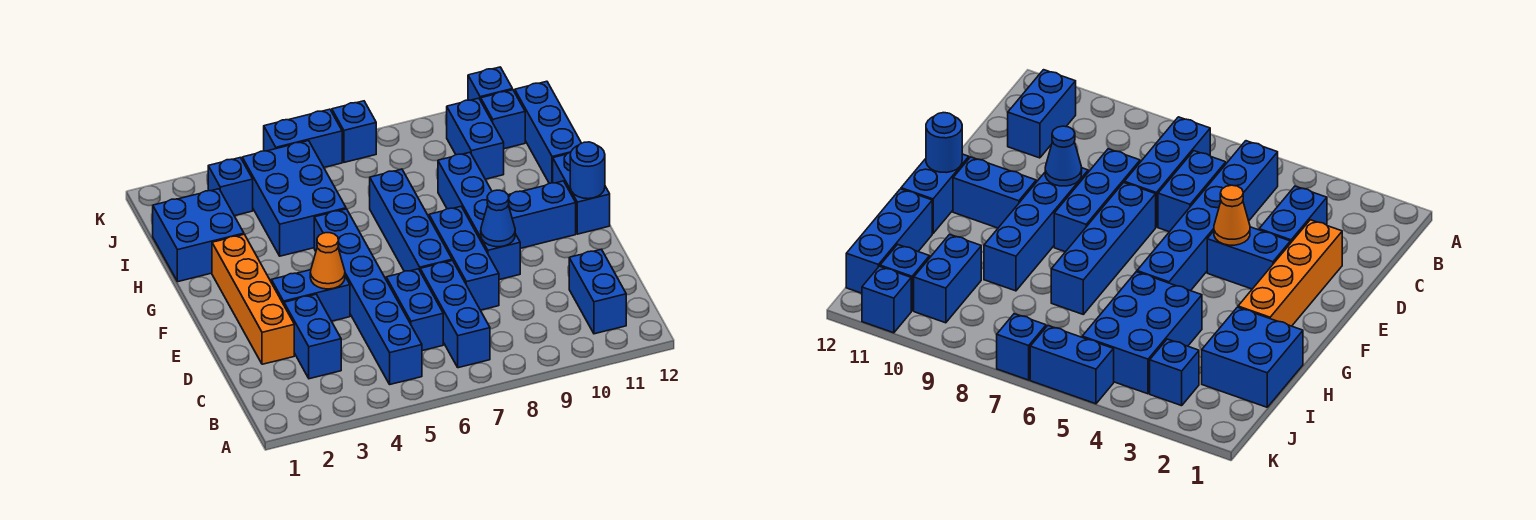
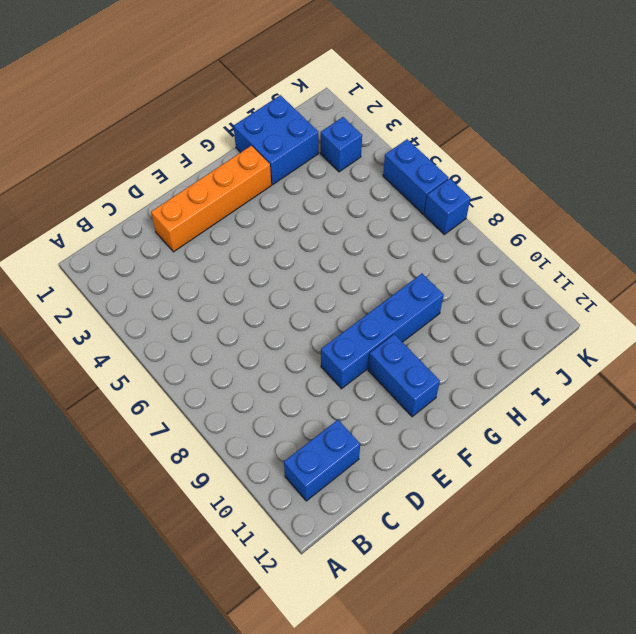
none -> blue 1x6 brick [314,209,422,384]
none -> blue 1x3 brick [420,261,490,368]
none -> blue 1x2 brick [284,294,341,379]

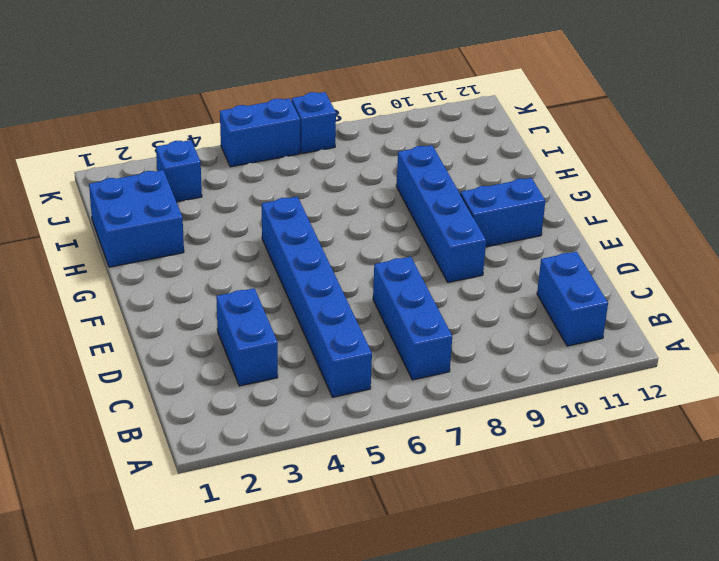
none -> blue 1x2 brick [386,269,443,351]
none -> orange 1x4 brick [212,234,294,364]
none -> blue 1x3 brick [429,207,499,310]

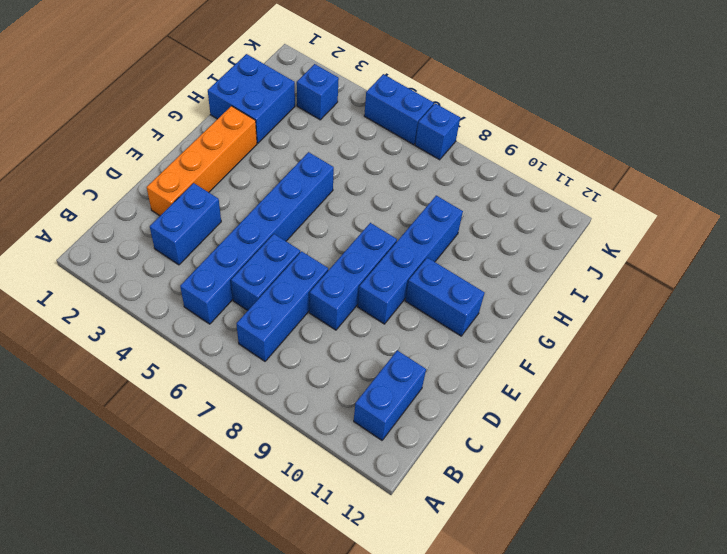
none -> blue 1x2 brick [271,270,350,321]
none -> blue 1x4 brick [370,169,452,271]
none -> blue 1x2 brick [553,152,610,234]

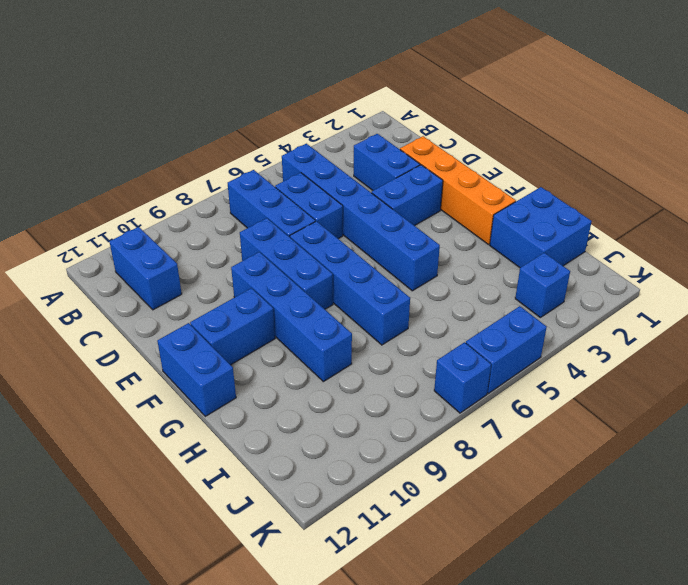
none -> blue 2x3 brick [242,141,346,256]
none -> blue 1x3 brick [515,81,581,183]
none -> blue 1x2 brick [447,98,504,179]

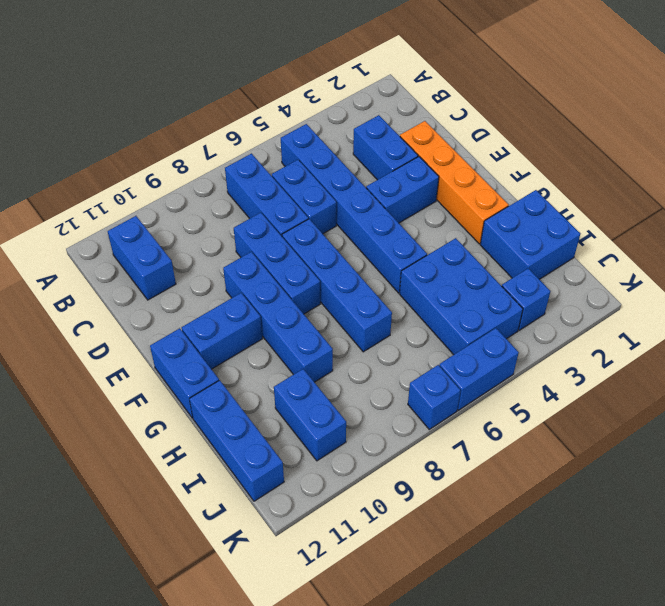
none -> blue 1x1 brick [481,90,525,149]
none -> blue 1x1 brick [468,67,513,100]
none -> orange 1x1 cone [310,233,345,289]

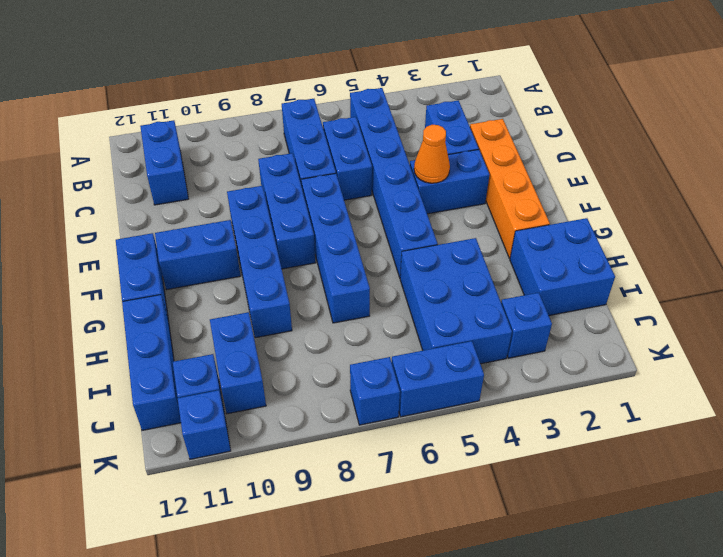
none -> blue 1x1 cone [481,190,515,247]
none -> blue 1x1 round brick [570,142,605,199]

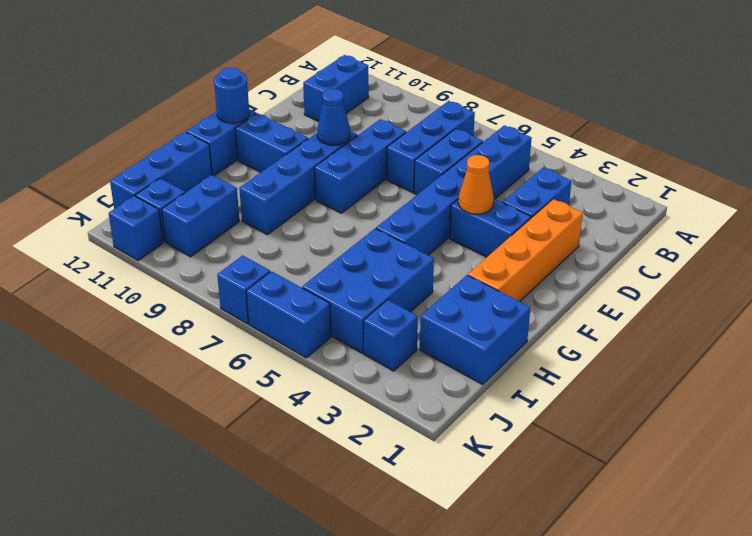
none -> blue 1x4 brick [370,169,452,271]

